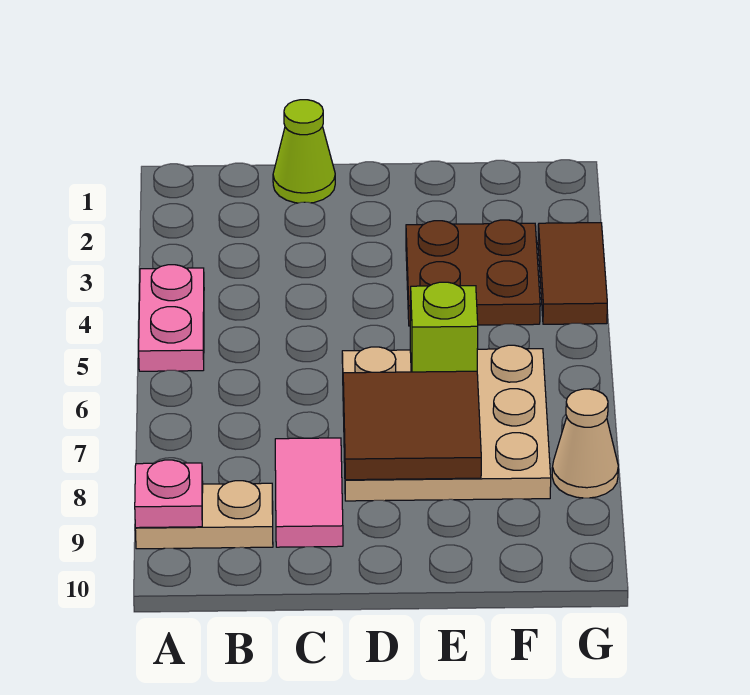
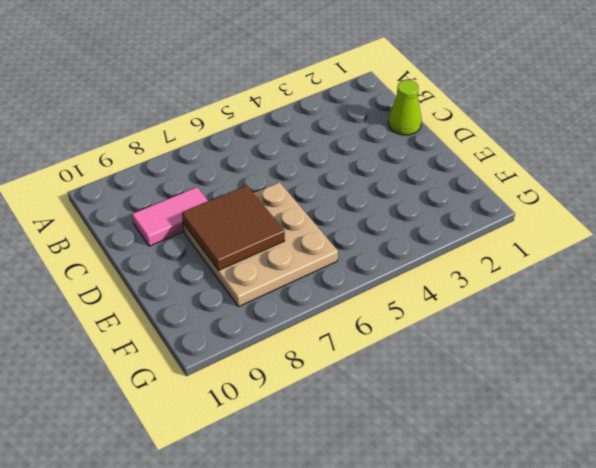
none -> pink 1x2 plate [139,265,204,371]
none -> tan 1x2 plate [135,481,273,549]

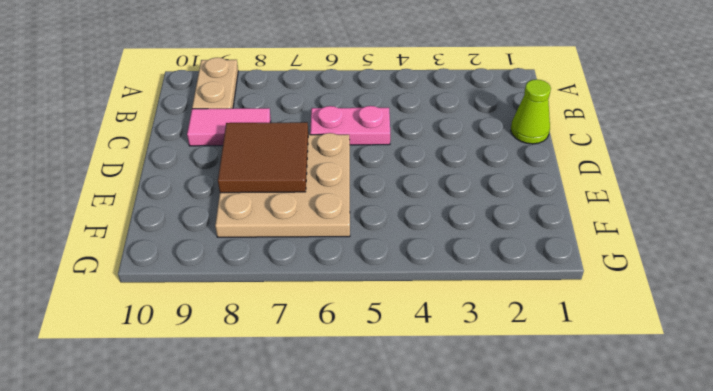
pink 1x2 plate [310,106,390,145] -> pink 1x2 plate moved to [139,265,204,371]
none -> brown 2x2 plate [406,220,540,326]
none -> brown 1x2 tile [538,223,607,324]

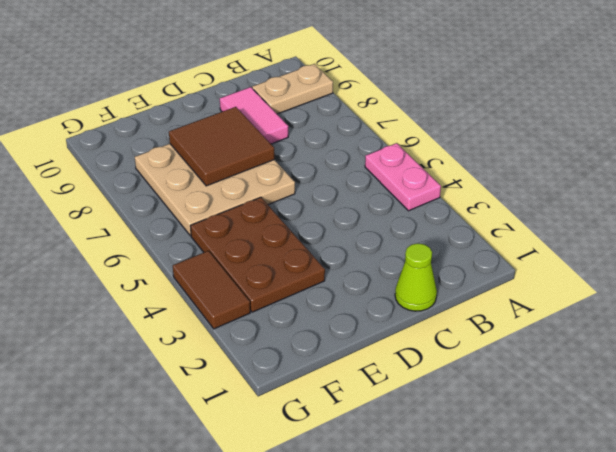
brown 2x3 plate [190,197,325,312] -> brown 2x2 plate [406,220,540,326]
none -> tan 1x1 cone [552,389,618,498]
none -> pink 1x1 plate [135,460,203,528]

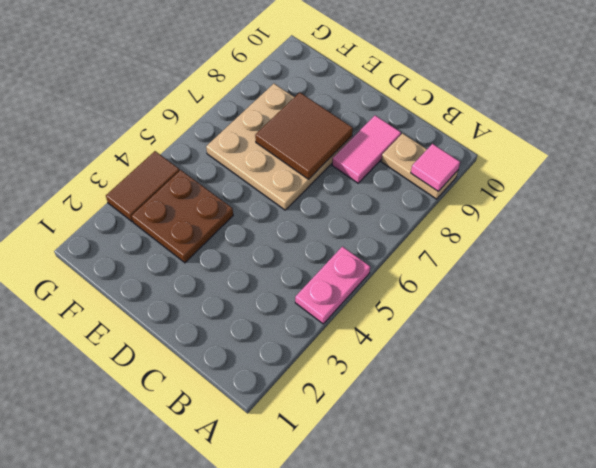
pink 1x1 tile [411,144,460,191] -> pink 1x1 plate [135,460,203,528]
none -> lime 1x1 cone [273,100,335,203]
none -> tan 1x1 cone [552,389,618,498]

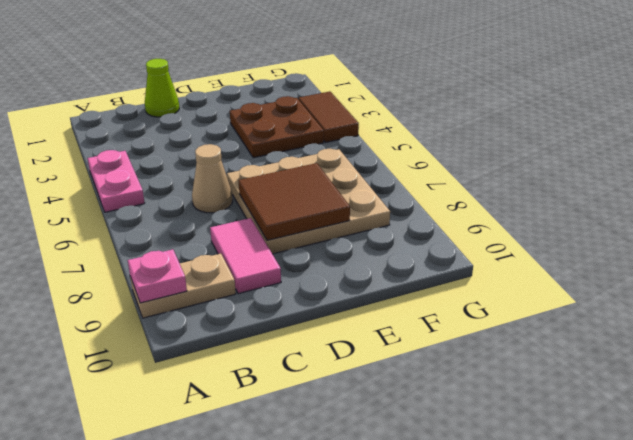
tan 1x1 cone [192,144,233,213] -> tan 1x1 cone moved to [552,389,618,498]
none -> lime 1x1 brick [410,282,478,372]

